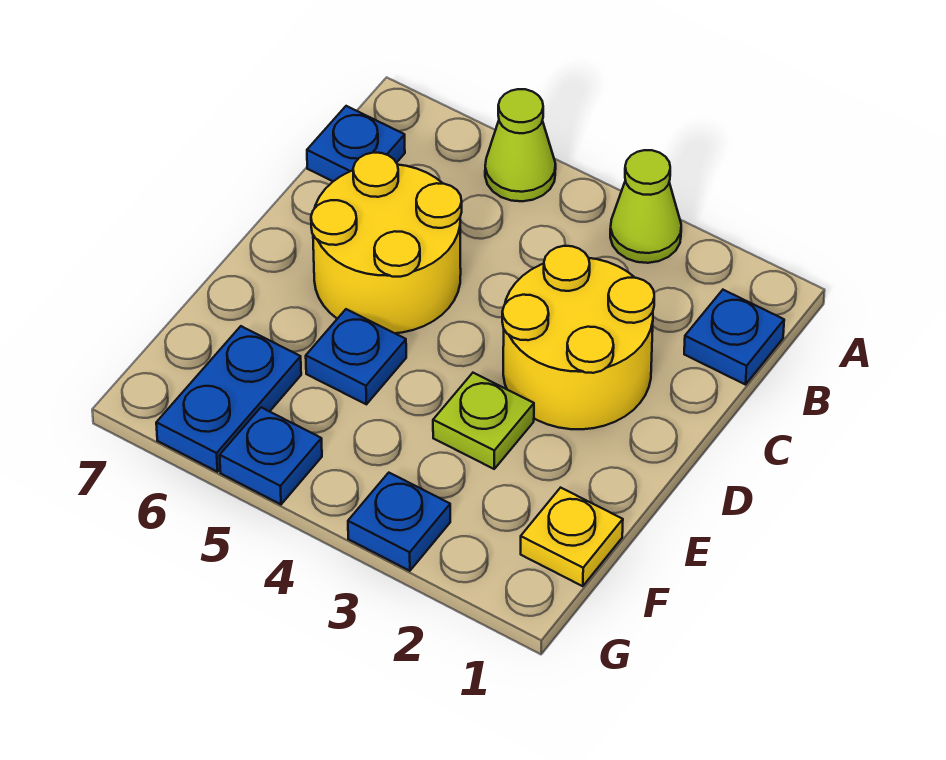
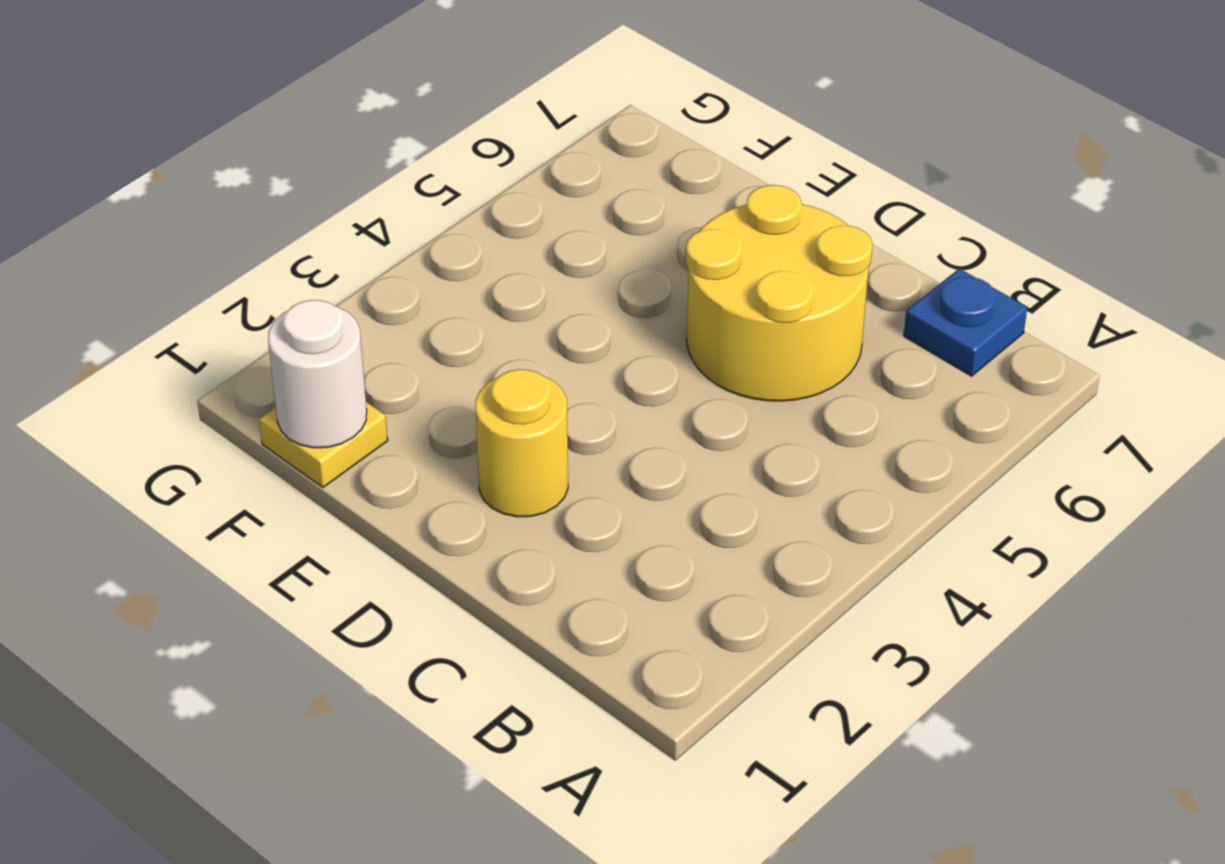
yellow 1x1 round brick [475,369,568,517] -> yellow 2x2 round brick [502,246,654,429]
white 1x1 round brick [268,300,367,448] -> none
none -> lime 1x1 cone [610,150,681,263]
none -> lime 1x1 cone [485,89,556,201]
none -> blue 1x1 plate [684,290,784,385]

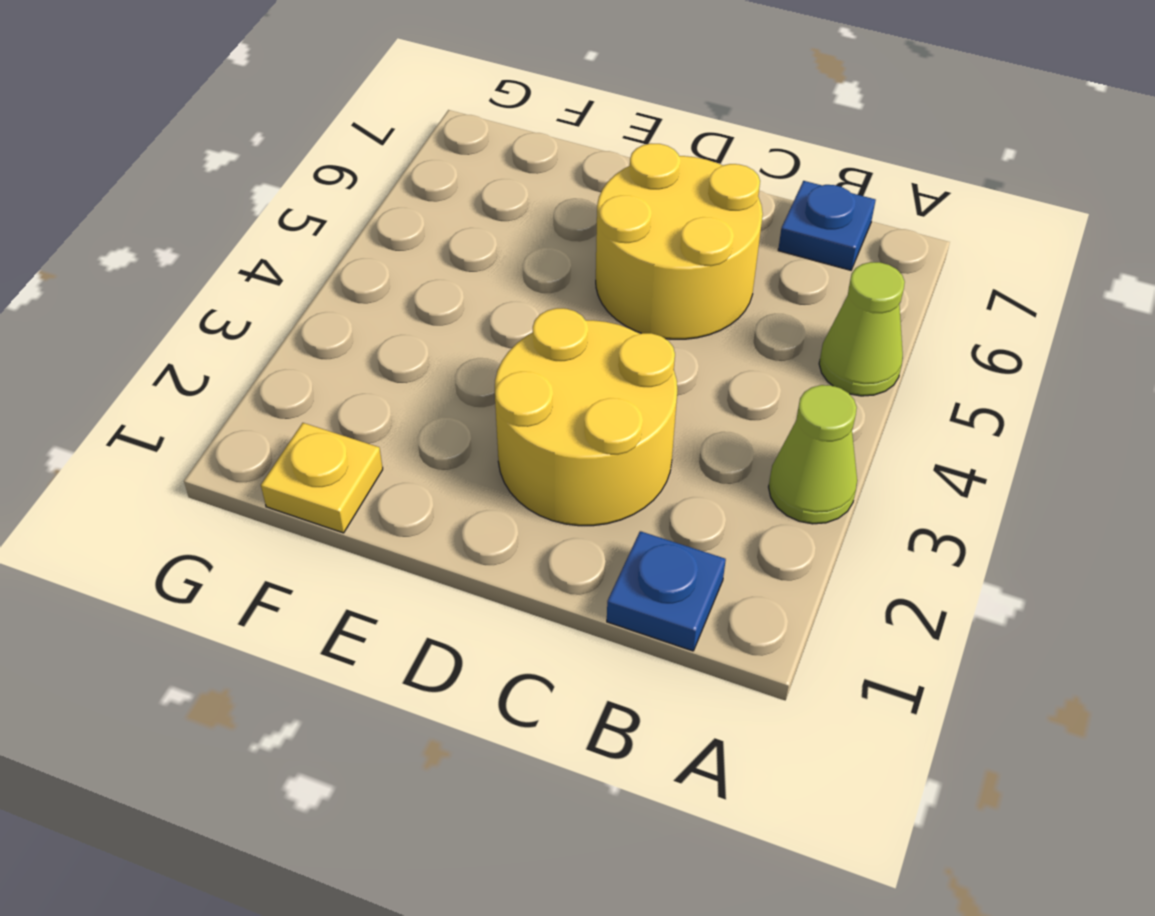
none -> lime 1x1 plate [433,373,534,469]
none -> blue 1x1 plate [306,309,406,404]
none -> blue 1x2 plate [156,326,301,472]

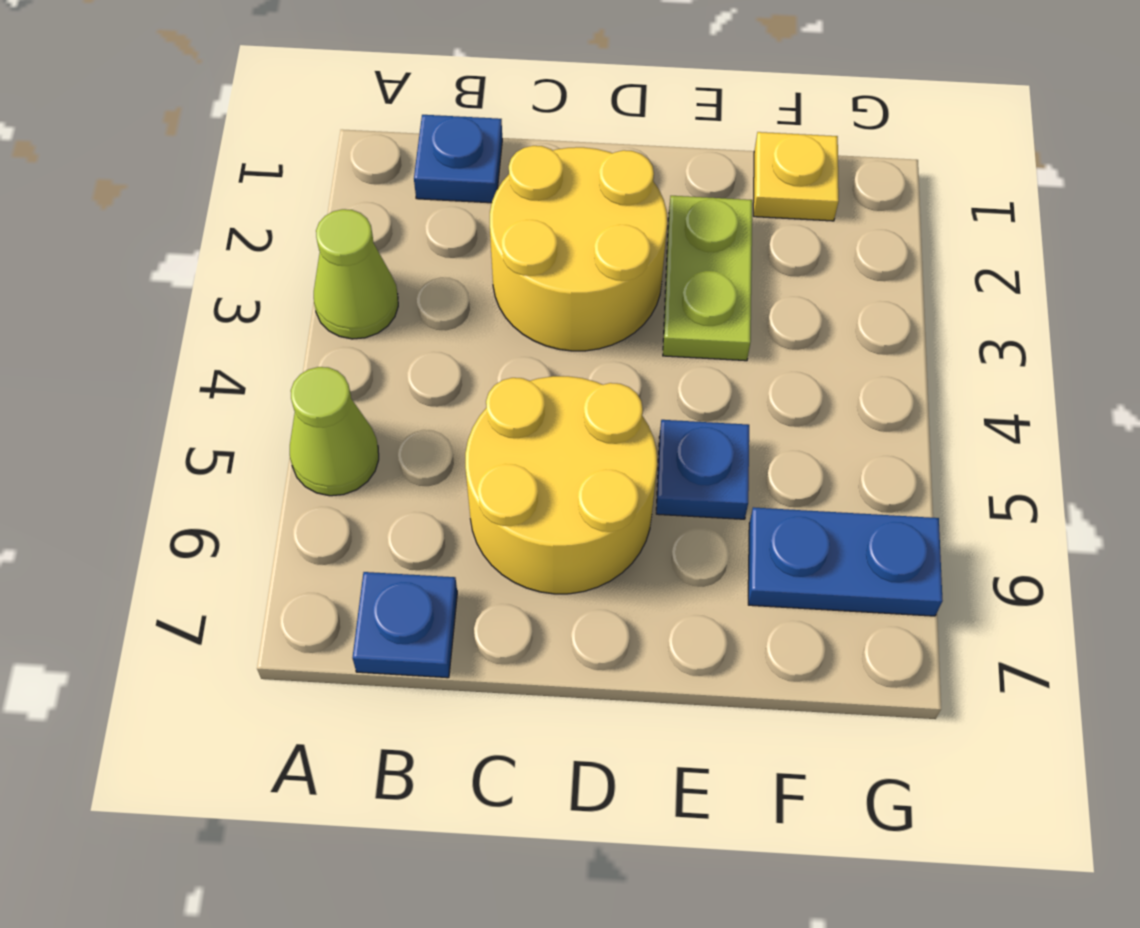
lime 1x2 plate [663,196,752,361] -> lime 1x1 plate [433,373,534,469]
none -> blue 1x1 plate [348,473,450,571]
none -> blue 1x1 plate [220,407,322,504]

